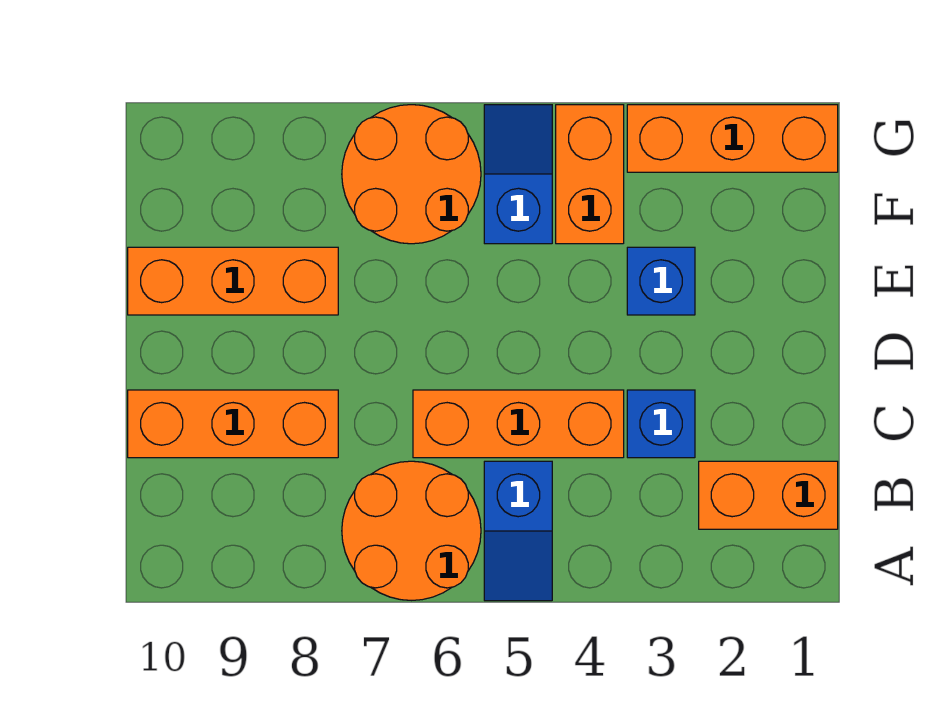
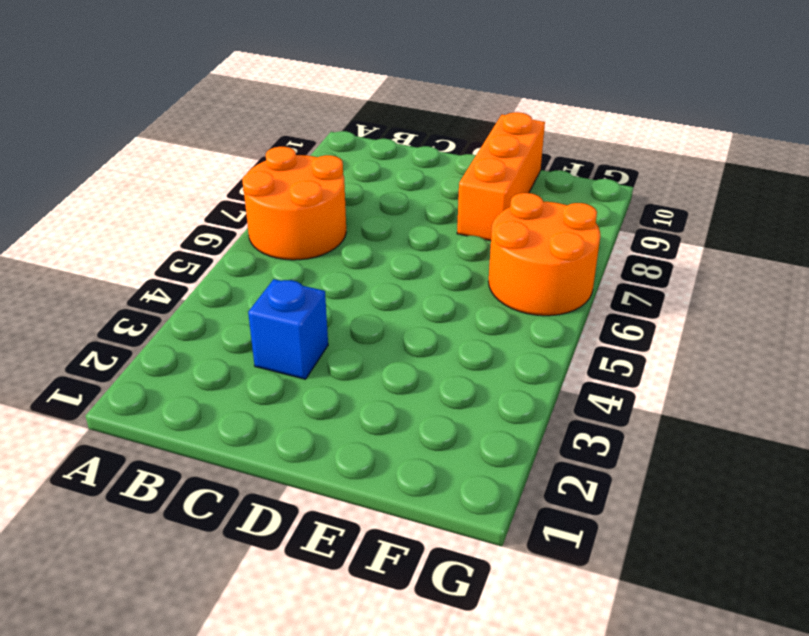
none -> blue 1x2 slope [484,461,552,601]
none -> orange 1x2 brick [699,461,838,529]
none -> orange 1x3 brick [413,390,624,458]

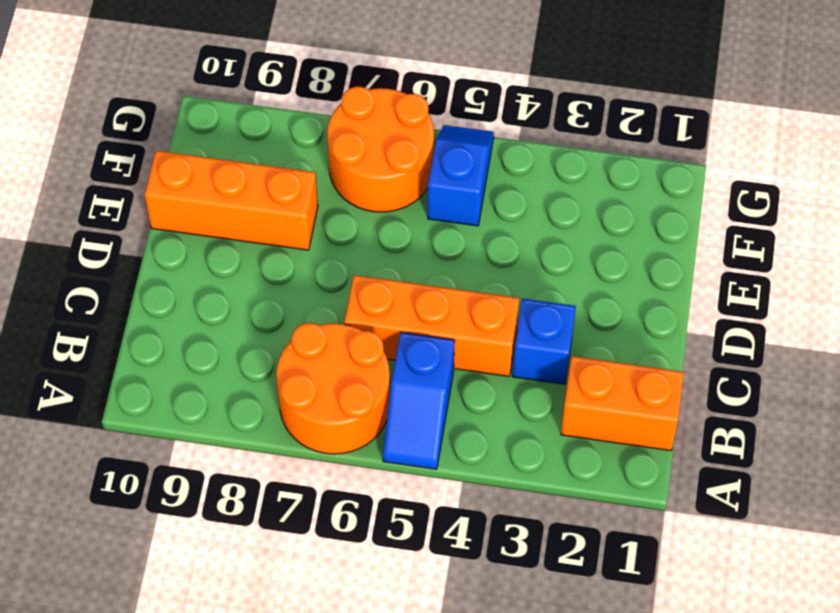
none -> orange 1x3 brick [128,390,338,458]
none -> blue 1x1 brick [627,247,695,315]
none -> orange 1x2 brick [556,105,624,244]

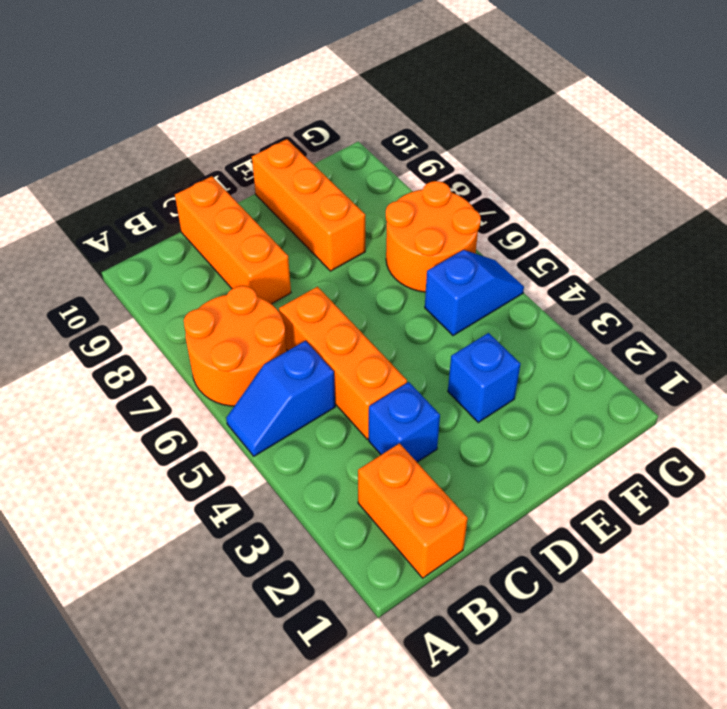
none -> orange 1x2 brick [556,105,624,244]
none -> orange 1x3 brick [627,105,838,172]

